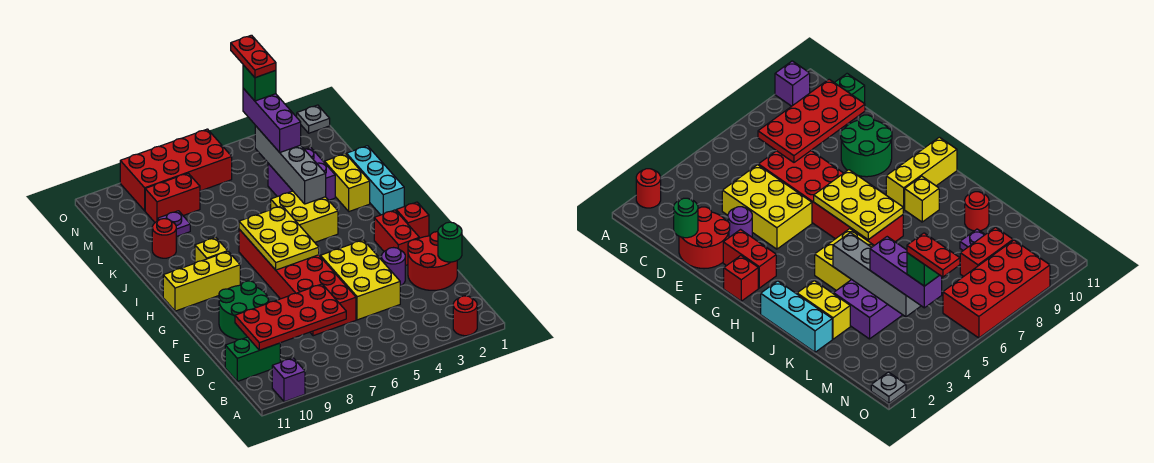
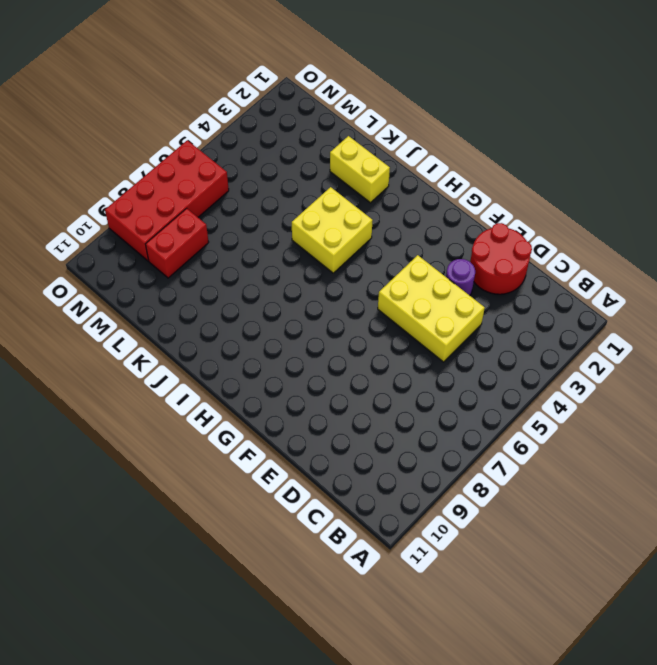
none -> red 1x1 round brick [453,296,477,336]
none -> purple 1x1 brick [272,358,305,402]
none -> green 1x2 brick [225,337,280,381]

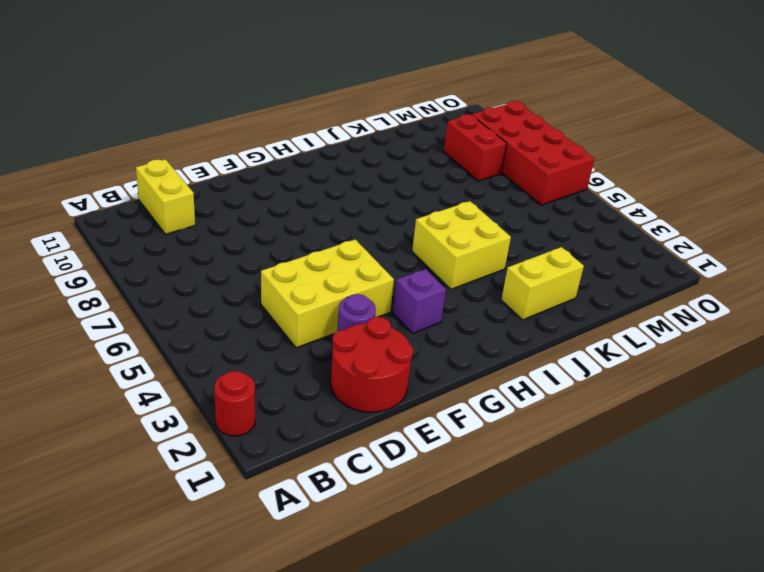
yellow 1x2 brick [136,159,195,234] -> green 1x2 brick [225,337,280,381]
purple 1x1 brick [393,269,446,333] -> purple 1x1 brick moved to [272,358,305,402]
none -> red 2x6 brick [239,229,356,336]
none -> green 2x2 round brick [219,281,269,340]
none -> red 1x2 brick [374,210,419,266]

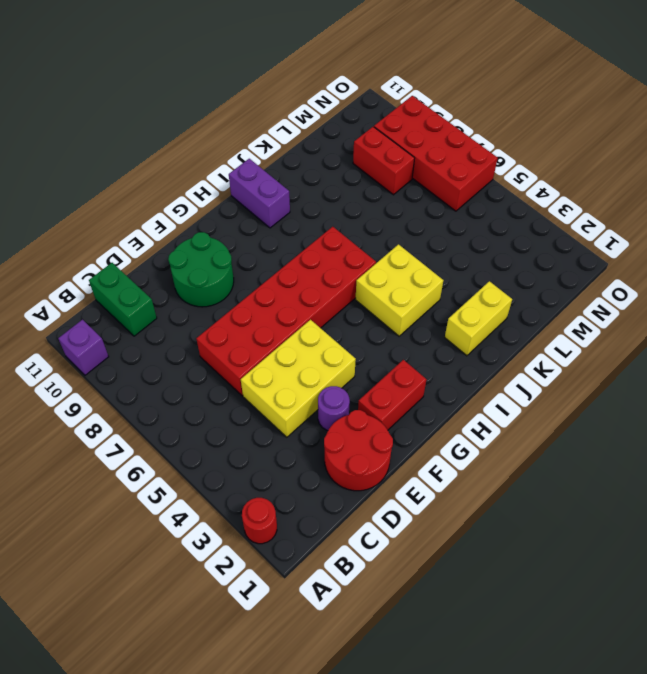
purple 1x2 brick [229,159,290,228] -> none
none -> red 1x1 brick [396,202,429,238]
none -> yellow 1x3 brick [163,252,240,311]
none -> cyan 1x3 brick [347,146,404,215]

